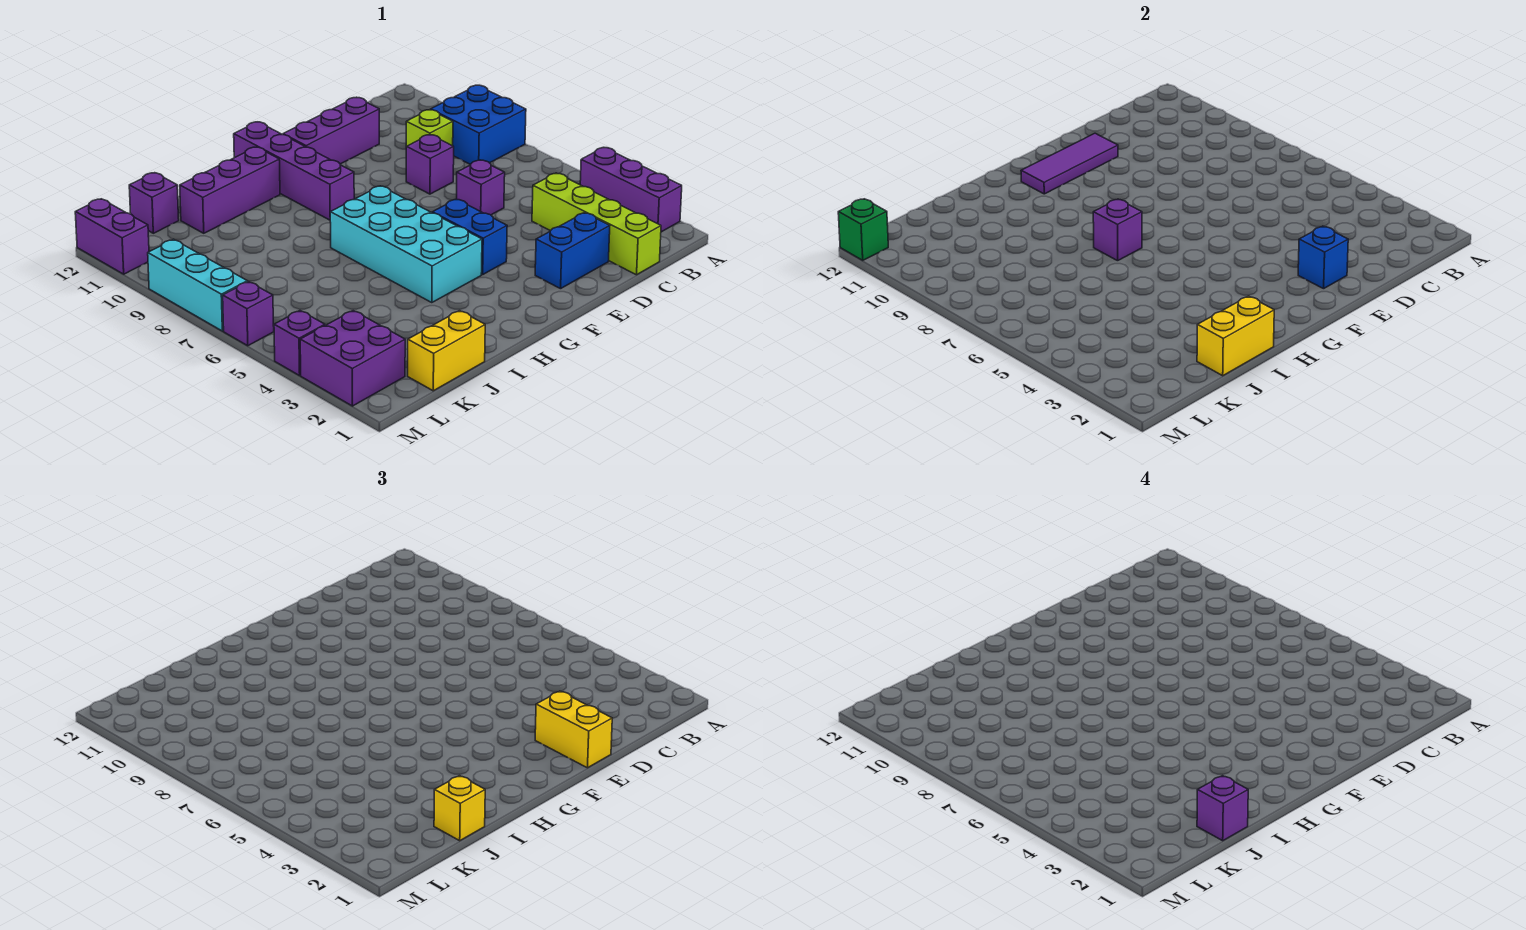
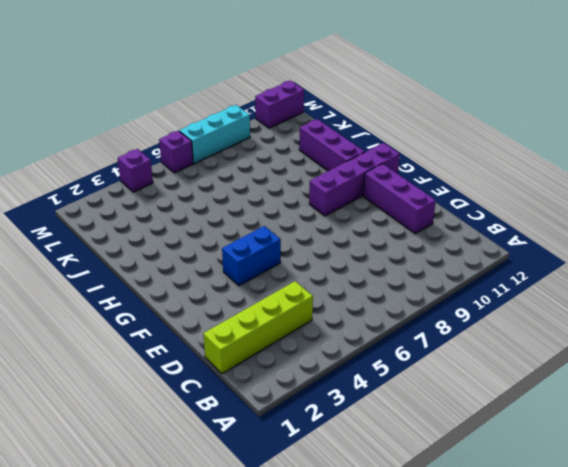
none -> purple 1x3 brick [580,148,682,232]
none -> blue 2x2 brick [431,85,526,164]
none -> lime 1x1 brick [406,110,453,146]

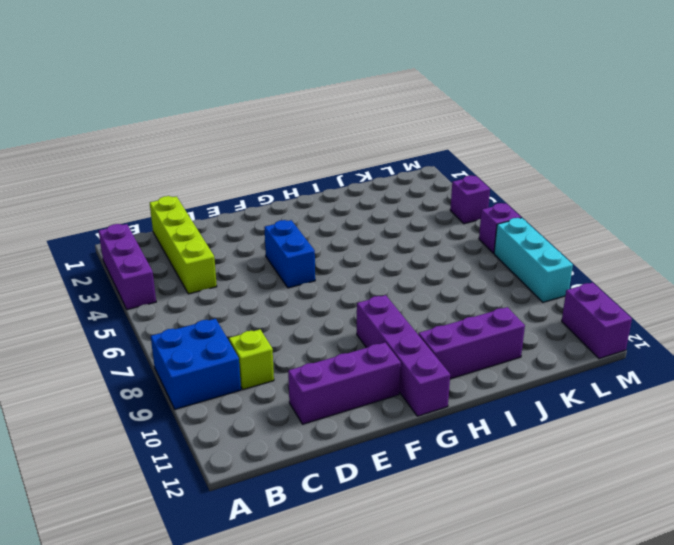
none -> blue 1x2 brick [535,213,610,289]
none -> purple 1x1 brick [457,160,505,215]
none -> purple 1x1 brick [406,135,454,194]

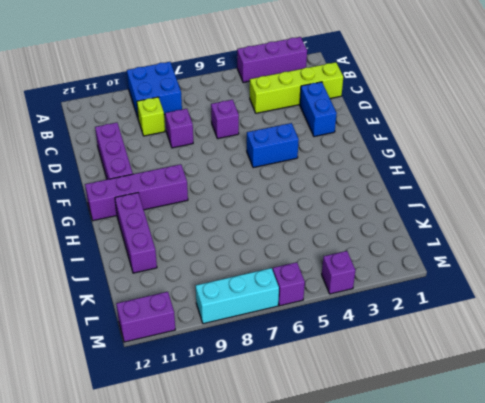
none -> cyan 2x4 brick [330,186,482,303]
none -> yellow 1x2 brick [408,311,485,391]
none -> purple 1x1 brick [129,173,179,233]

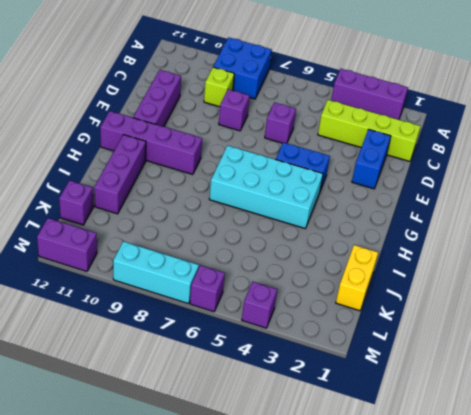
none -> purple 2x2 brick [300,311,405,406]
none -> blue 1x1 brick [1298,226,1348,289]
none -> purple 1x3 tile [1021,133,1118,194]

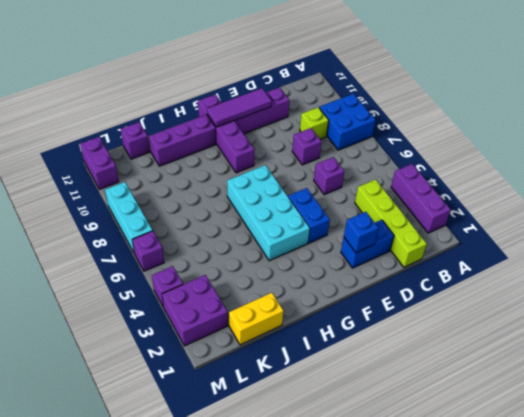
none -> purple 1x1 brick [1093,199,1142,261]
none -> yellow 1x2 brick [1197,296,1274,376]
none -> green 1x1 brick [838,199,888,260]

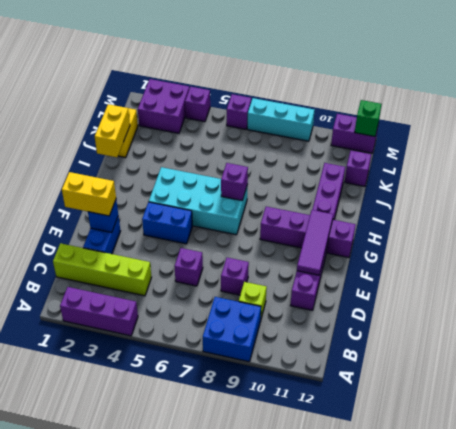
none -> yellow 1x1 brick [434,776,485,841]
none -> purple 1x1 brick [1197,776,1248,841]

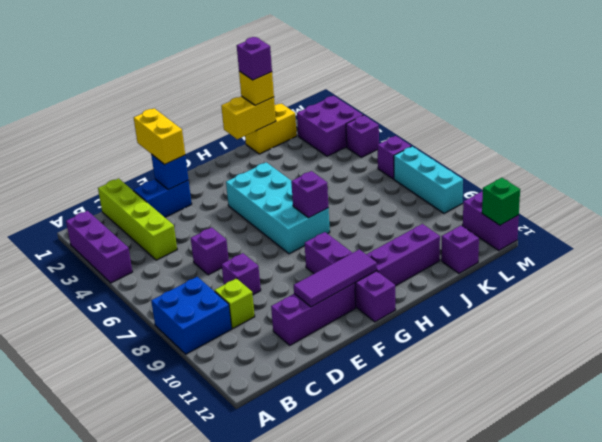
none -> blue 1x2 brick [432,199,507,275]

